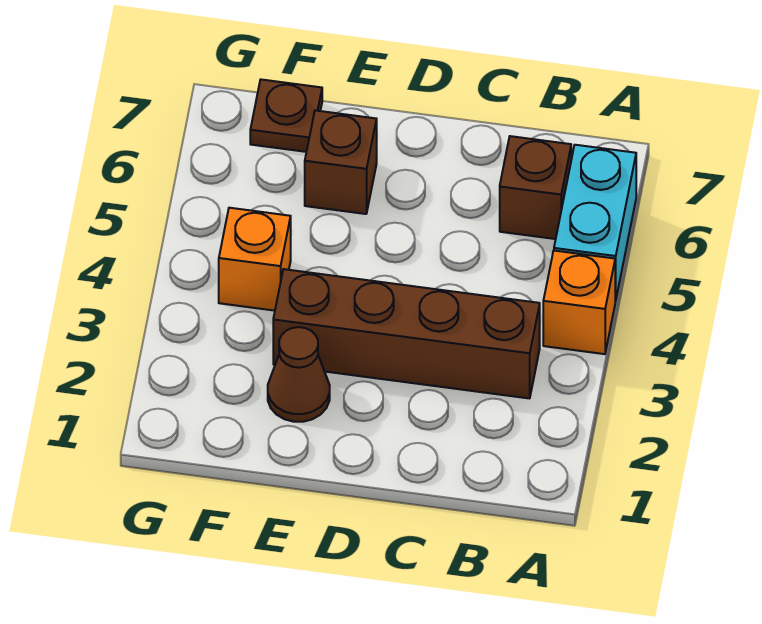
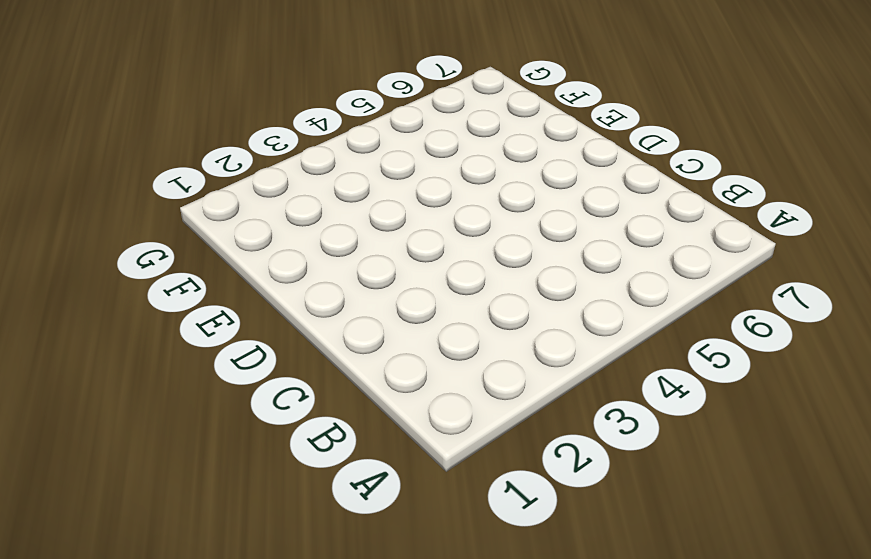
none -> orange 1x1 brick [543,251,615,354]
none -> cyan 1x2 brick [554,145,636,301]

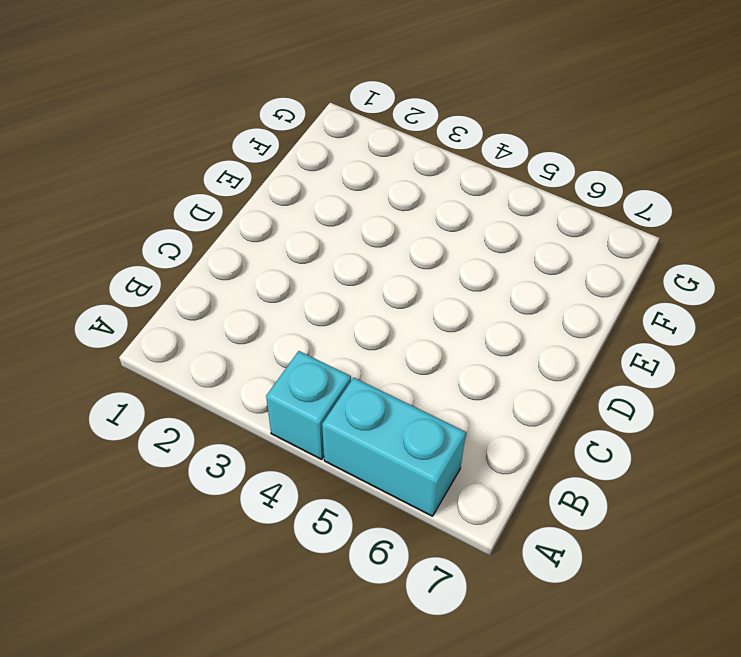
cyan 1x1 brick [266,351,351,459] -> orange 1x1 brick [543,251,615,354]
none -> brown 1x4 brick [273,269,540,398]
none -> brown 1x1 brick [500,136,571,239]

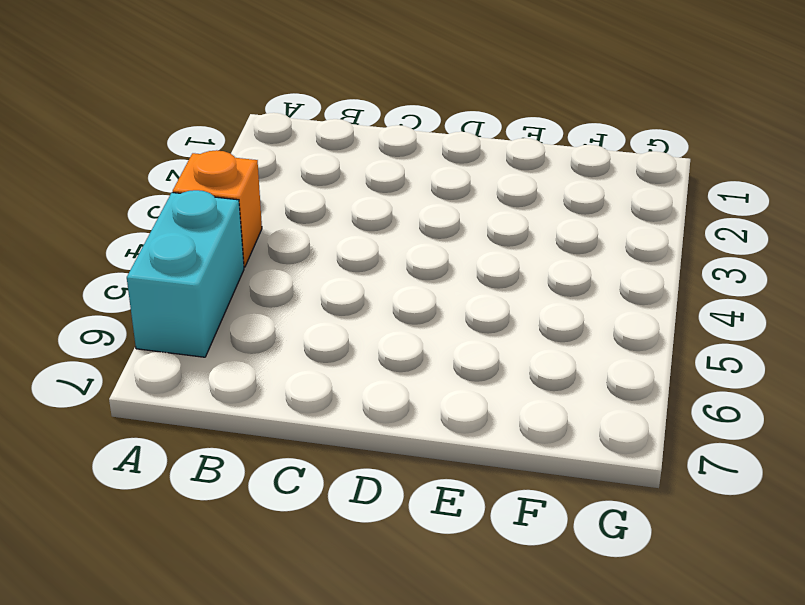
none -> brown 1x4 brick [273,269,540,398]
none -> brown 1x1 brick [500,136,571,239]

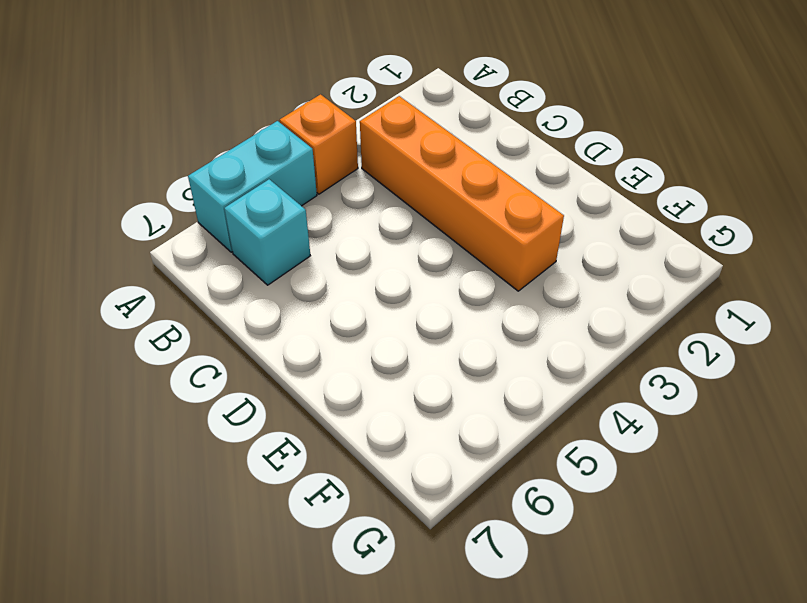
orange 1x4 brick [360,96,564,291] -> brown 1x4 brick [273,269,540,398]
cyan 1x1 brick [224,179,310,285] -> brown 1x1 brick [500,136,571,239]
none -> brown 1x1 cone [268,327,330,422]
none -> brown 1x1 brick [305,110,377,214]

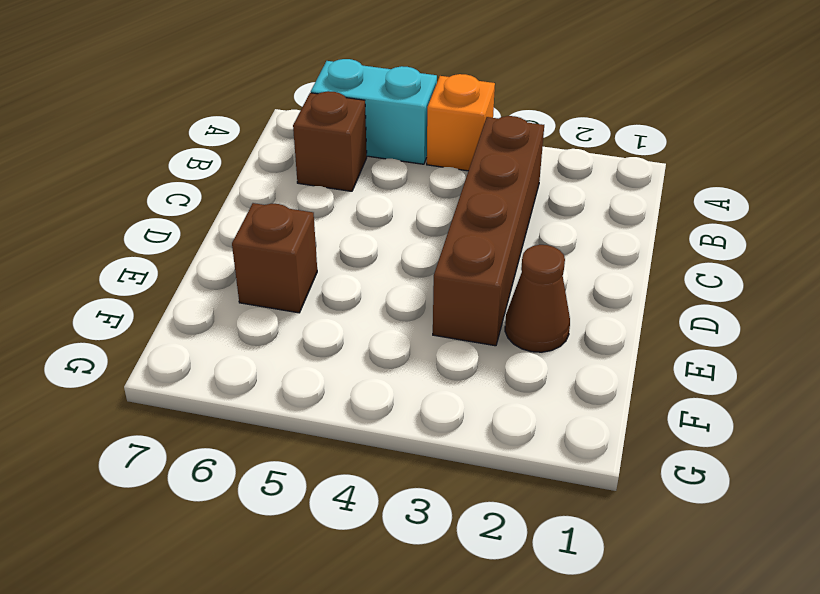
none -> orange 1x1 brick [219,208,291,311]
none -> brown 1x1 plate [250,80,322,152]

